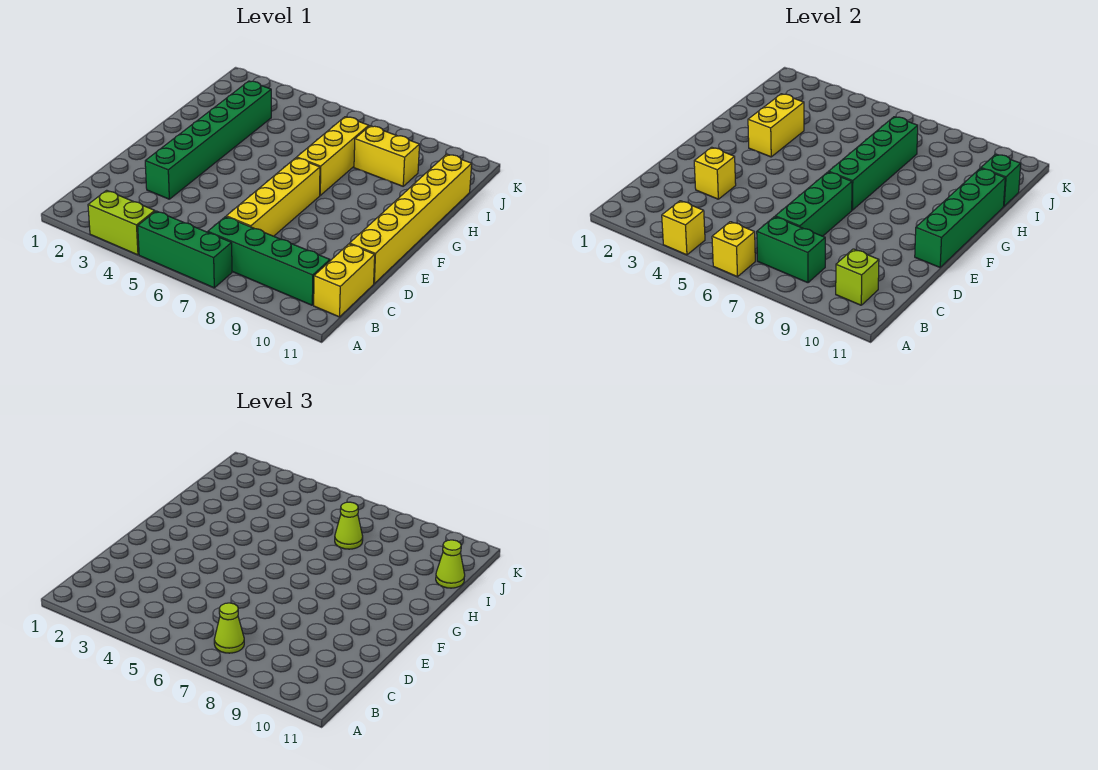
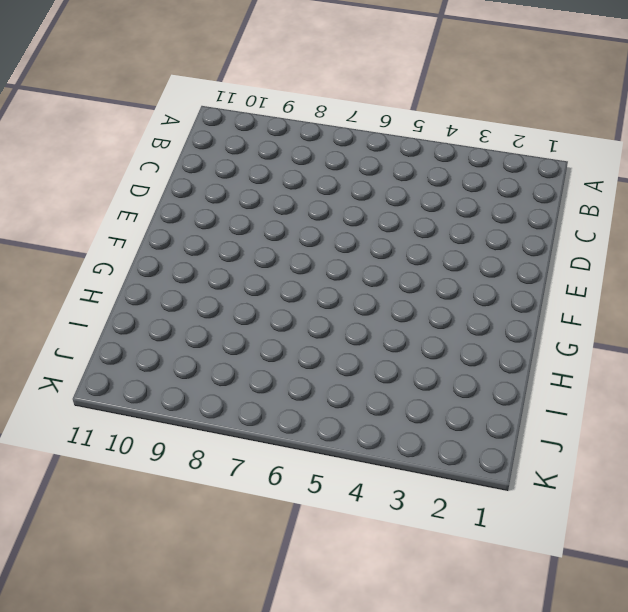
none -> lime 1x2 brick [88,190,155,255]
none -> green 1x3 brick [138,211,232,288]
none -> green 1x4 brick [208,217,330,305]

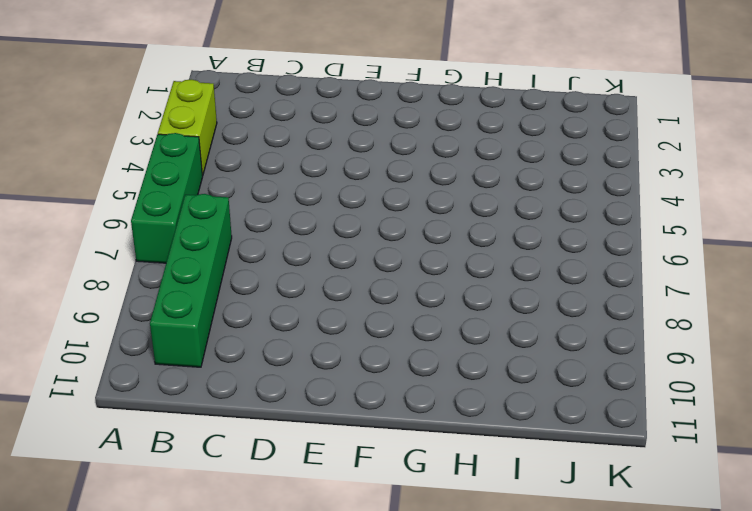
none -> yellow 1x2 brick [314,244,375,317]
none -> yellow 1x4 brick [226,158,320,236]
none -> green 1x6 brick [145,81,271,199]

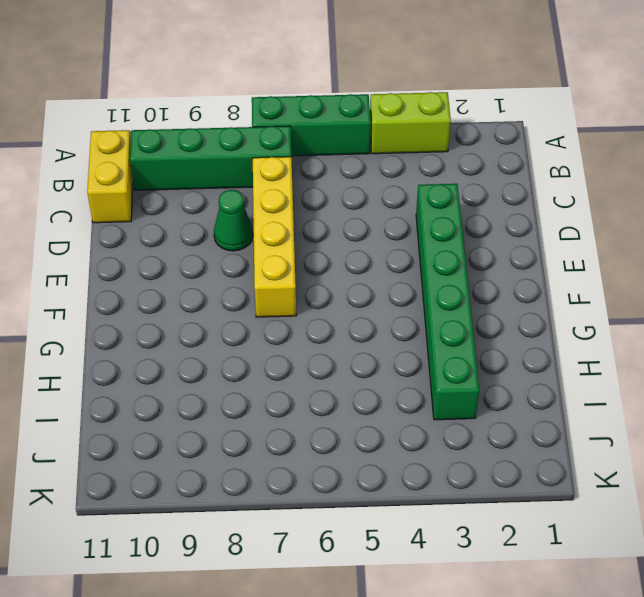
green 1x1 cone [214,190,253,251] -> none
none -> yellow 1x6 brick [350,154,472,283]
none -> yellow 1x3 brick [297,117,369,195]
none -> yellow 1x2 brick [354,126,420,186]

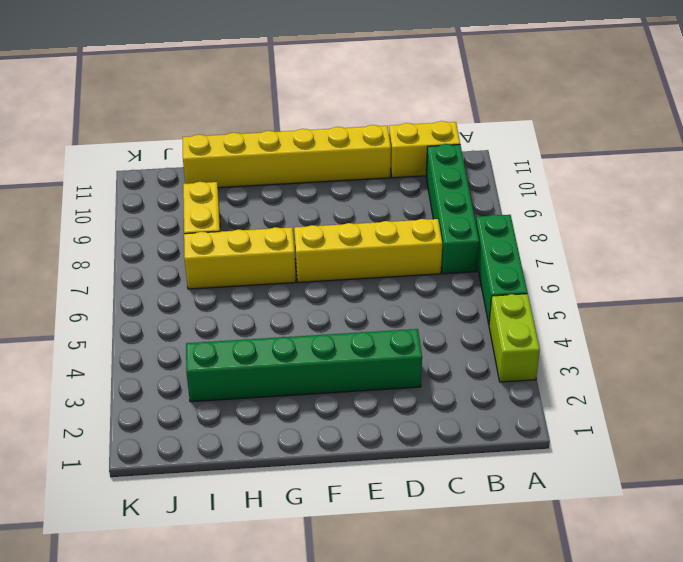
none -> yellow 1x1 brick [662,201,705,255]
none -> yellow 1x1 brick [712,222,755,277]
none -> green 1x2 brick [757,217,825,283]

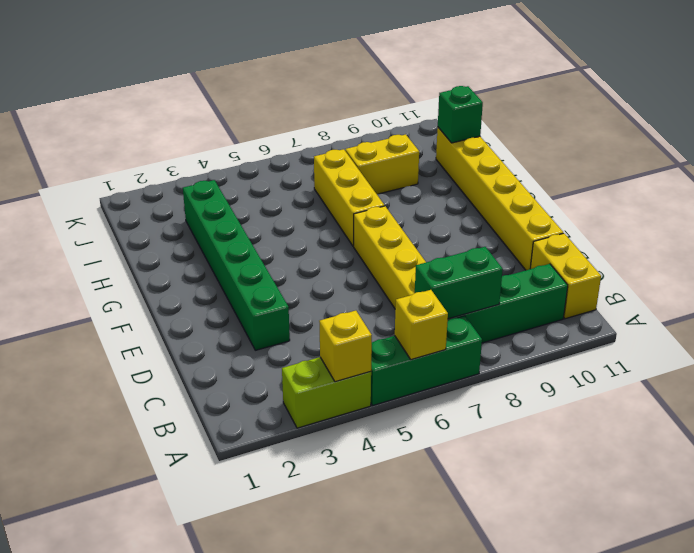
none -> lime 1x1 brick [836,249,879,305]
none -> green 1x3 brick [775,172,852,236]
none -> yellow 1x1 brick [694,147,736,199]

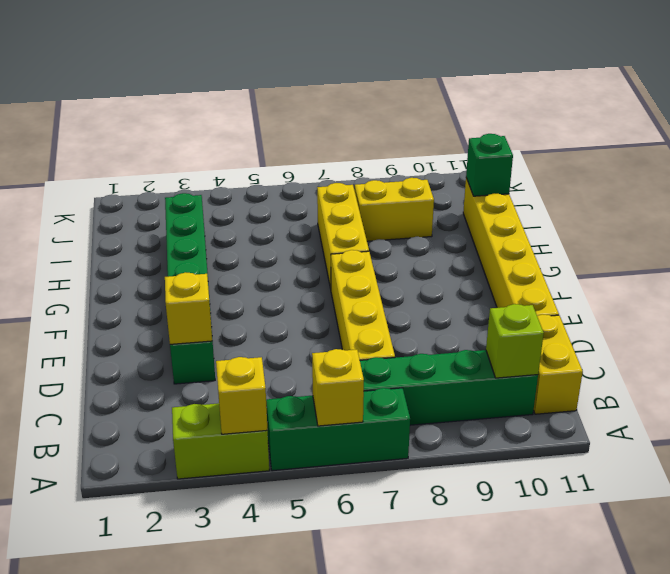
none -> green 1x2 brick [757,217,825,283]
none -> green 1x3 brick [775,172,852,236]
none -> green 1x4 brick [915,168,1005,267]

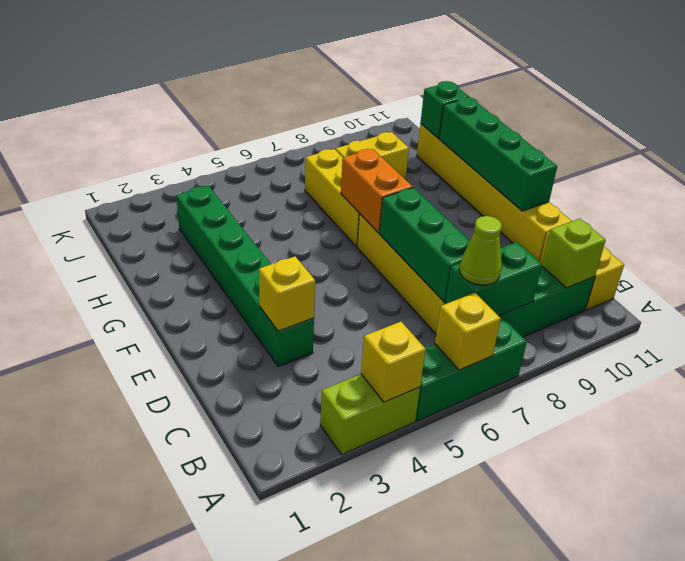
orange 1x2 brick [341,149,413,233] -> green 1x4 brick [829,117,918,210]
none -> yellow 1x2 brick [748,94,804,157]
none -> lime 1x1 cone [335,502,363,549]
none -> lime 1x1 cone [436,540,465,588]

